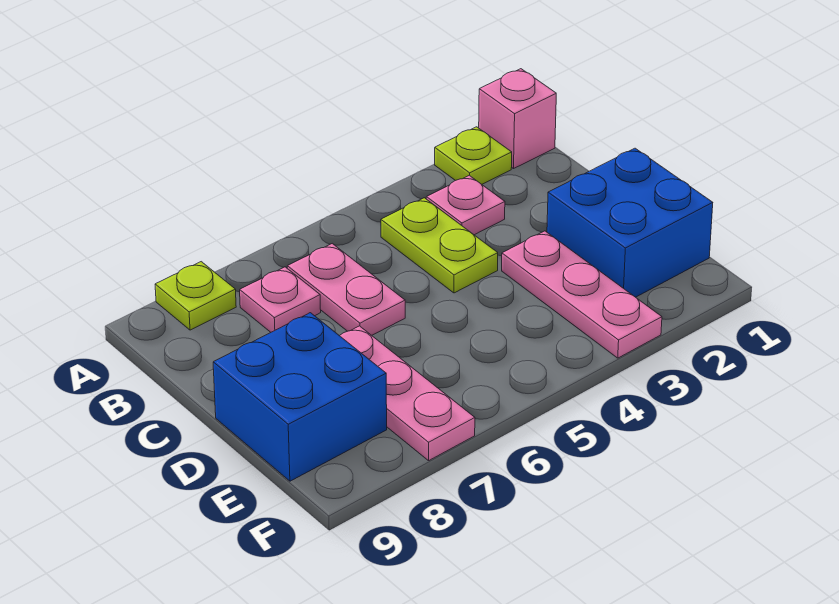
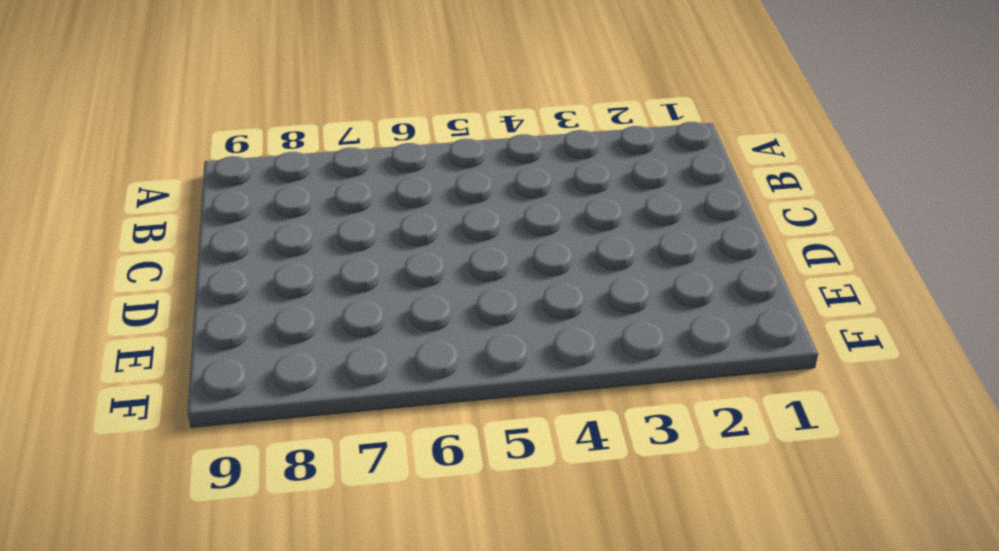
none -> pink 1x1 brick [479,69,556,169]
none -> lime 1x1 plate [435,127,512,184]

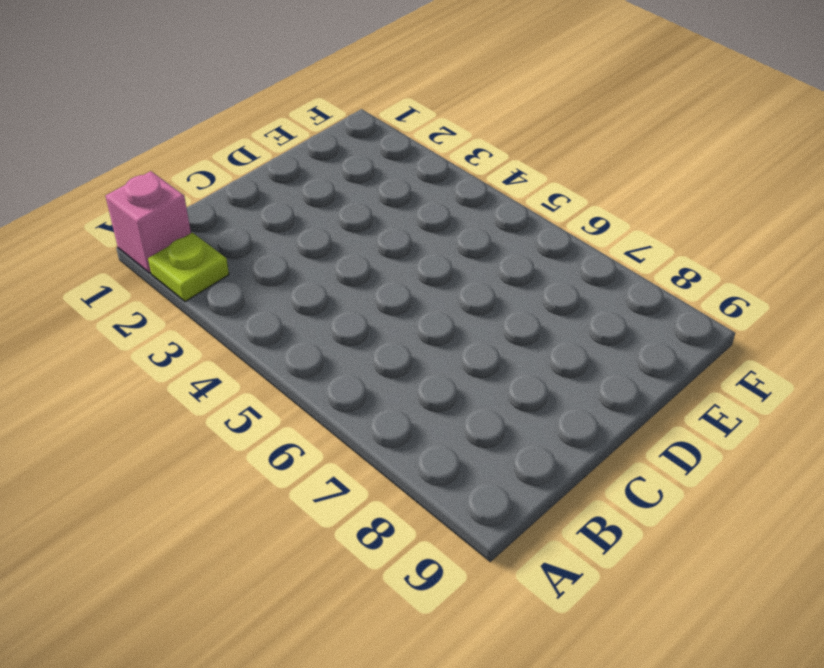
none -> lime 1x1 plate [155,262,236,330]
none -> pink 1x1 plate [426,175,505,235]

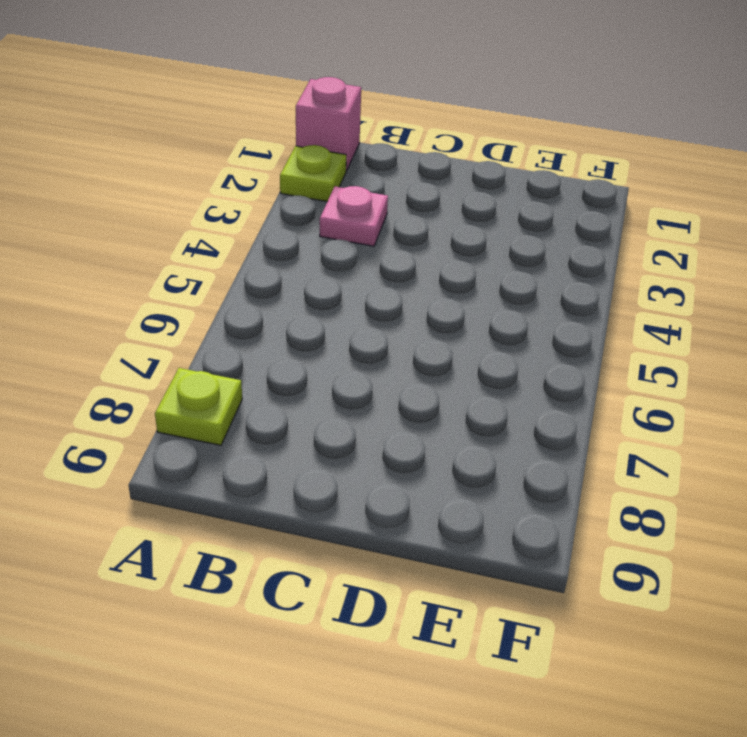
none -> lime 1x2 plate [381,198,498,293]
none -> pink 1x2 plate [287,244,405,335]

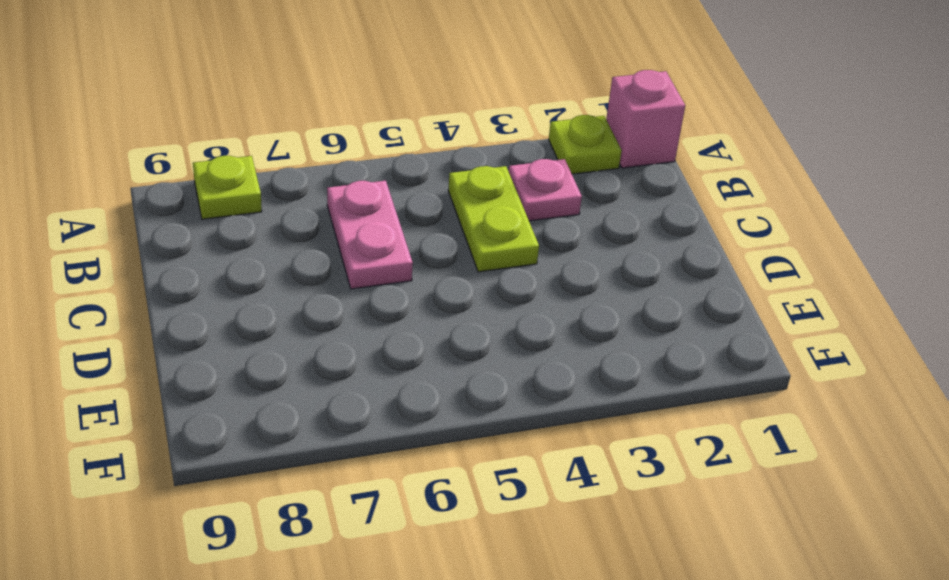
none -> pink 1x1 plate [240,267,321,332]
none -> blue 2x2 brick [547,148,713,297]

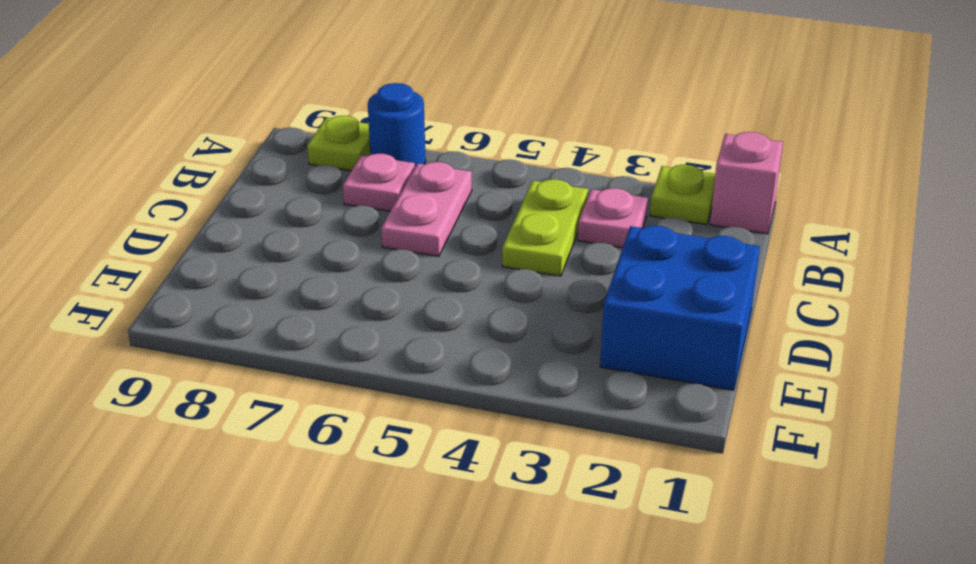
blue 1x1 round brick [368,83,426,167] -> none
none -> pink 1x3 plate [502,231,662,358]
none -> pink 1x3 plate [340,326,475,461]

